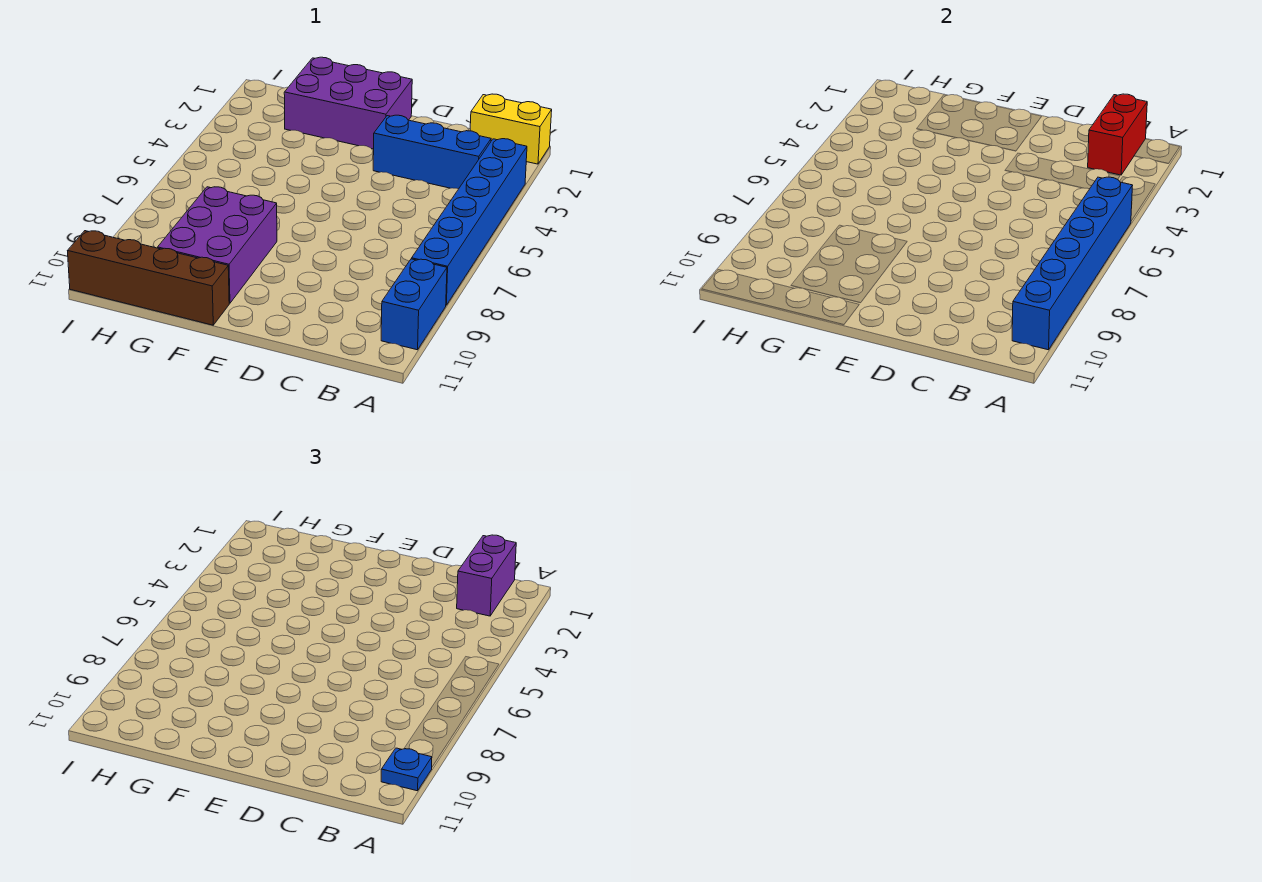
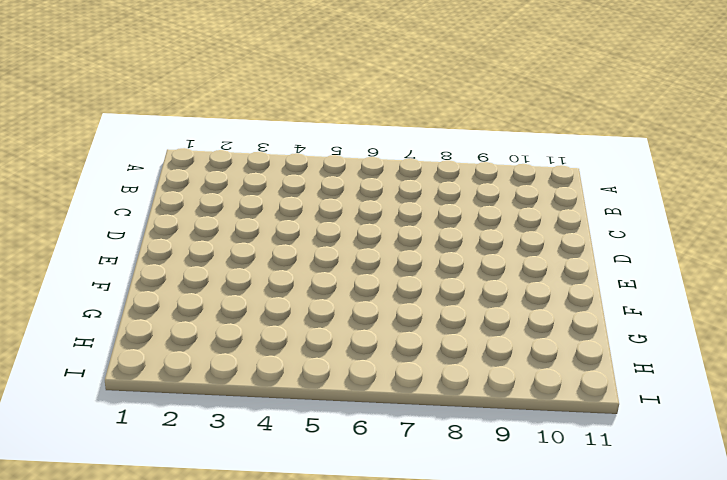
none -> yellow 1x2 brick [470,94,552,164]
none -> blue 1x6 brick [412,139,527,305]

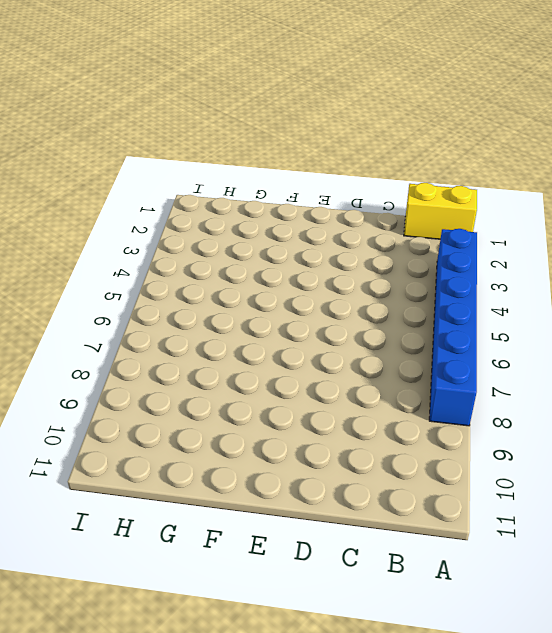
none -> blue 1x2 brick [381,259,447,350]
none -> blue 1x3 brick [373,115,491,189]

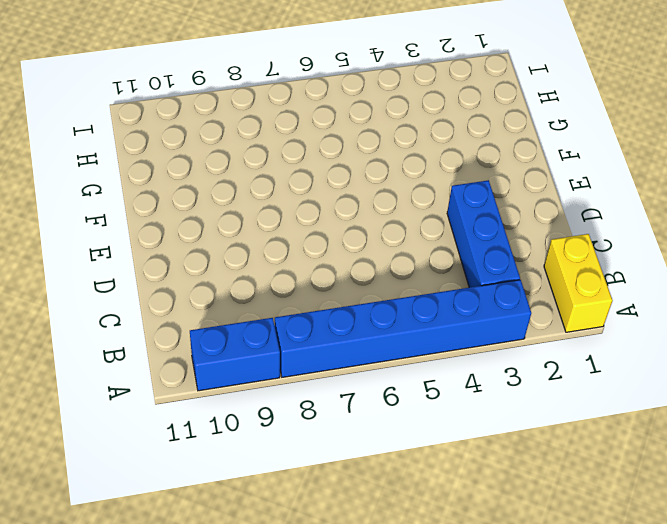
none -> purple 2x3 brick [284,57,412,149]
none -> purple 2x3 brick [158,187,277,303]

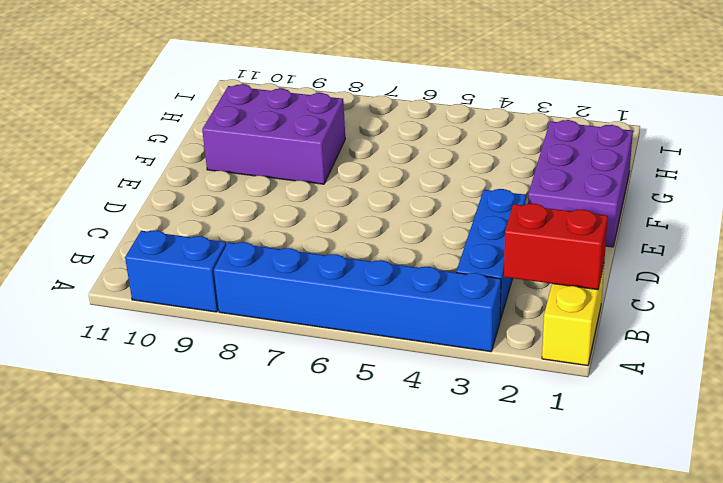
none -> brown 1x4 brick [68,231,229,325]
none -> blue 1x6 brick [1012,177,1133,350]

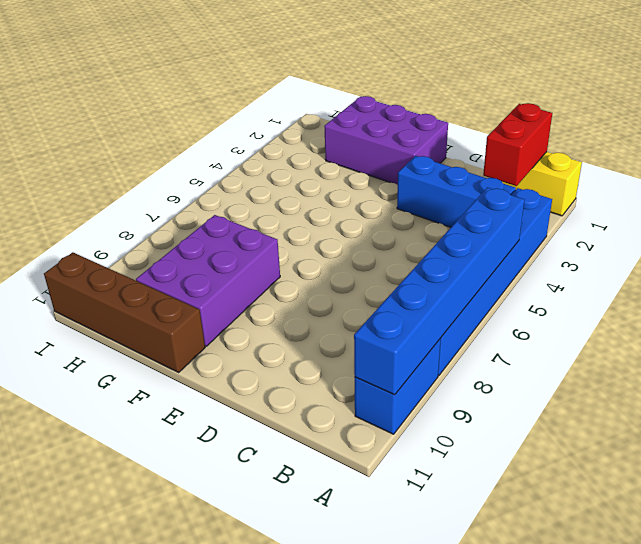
none -> blue 1x1 plate [381,748,432,791]
none -> purple 1x2 brick [457,535,516,616]

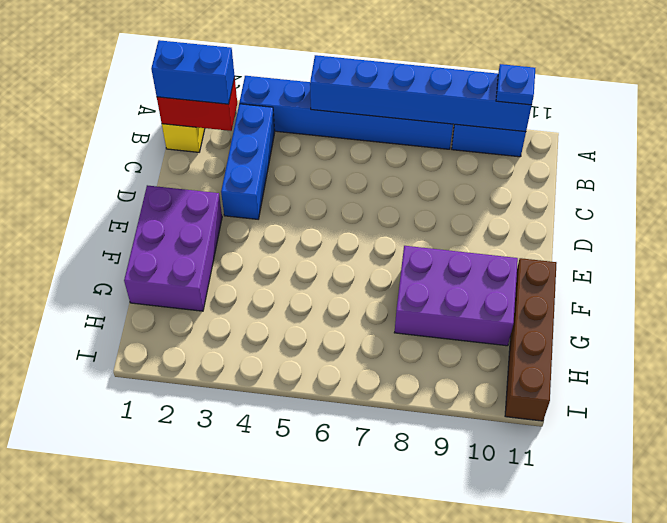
blue 1x2 brick [151,40,235,104] -> purple 1x2 brick [457,535,516,616]

